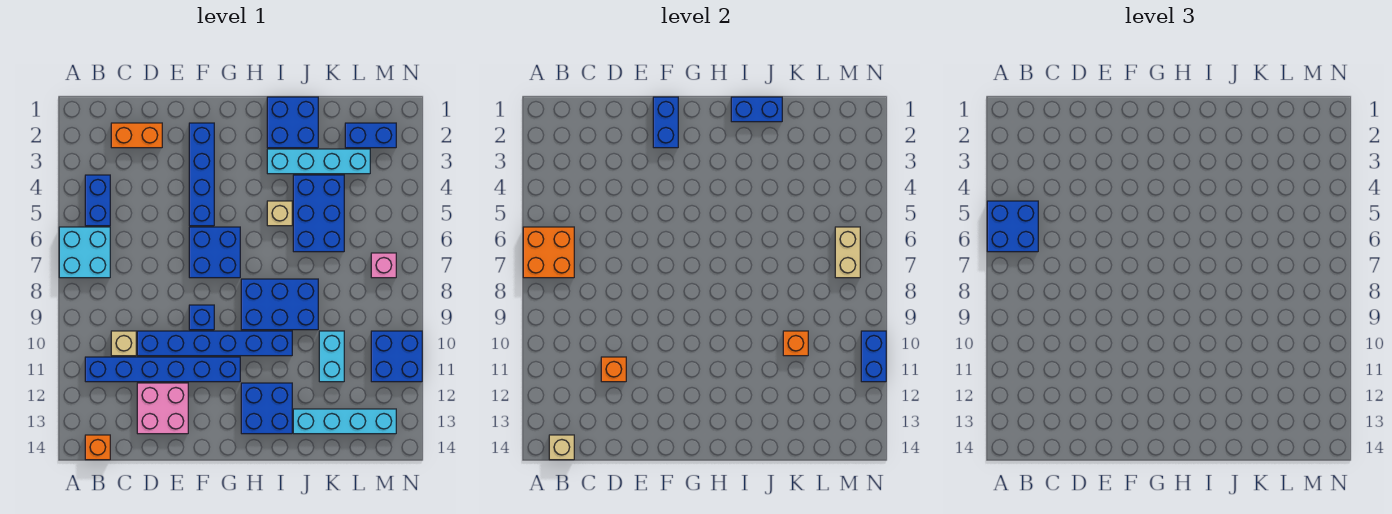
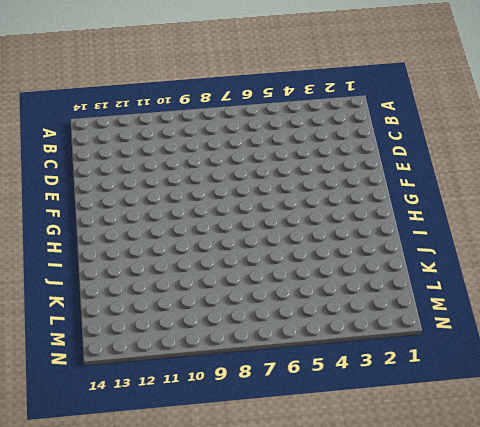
none -> cyan 2x2 brick [59,227,110,278]
none -> blue 1x2 brick [85,175,110,226]
none -> blue 1x6 brick [85,357,240,382]
none -> orange 1x1 brick [85,435,110,460]

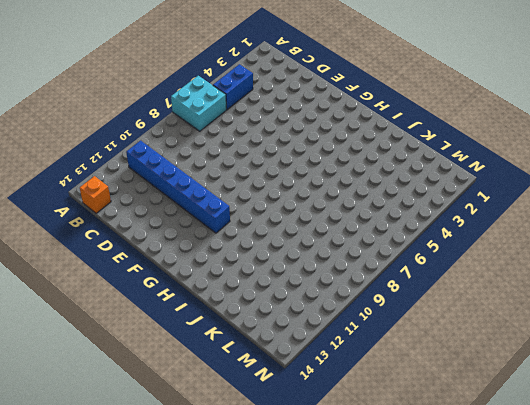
none -> orange 1x2 brick [111,123,162,148]
none -> tan 1x1 brick [111,331,136,356]
none -> blue 1x6 brick [137,331,292,356]
none -> pink 2x2 brick [137,383,188,434]

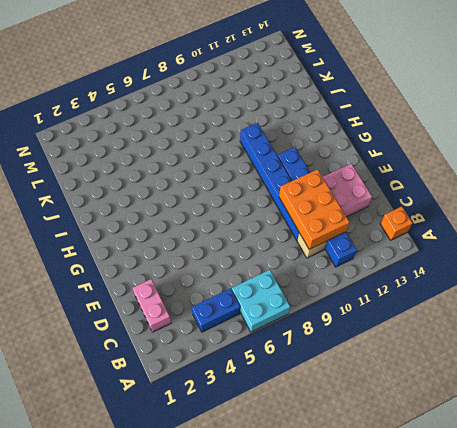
pink 1x2 brick [133,279,171,332] -> orange 1x2 brick [111,123,162,148]
orange 2x3 brick [279,169,349,249] -> orange 1x1 brick [601,357,626,382]
none -> blue 1x4 brick [189,123,214,226]
none -> blue 2x2 brick [189,227,240,278]
none -> blue 1x1 brick [189,305,214,330]
none -> blue 2x3 brick [241,279,318,330]

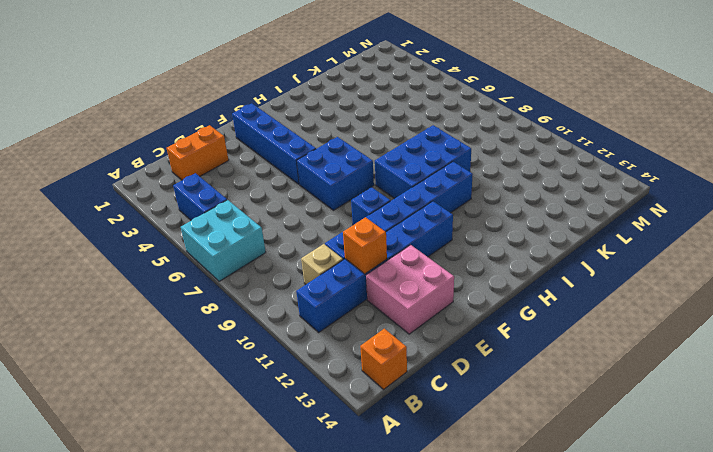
none -> blue 2x2 brick [241,383,292,434]
none -> blue 2x2 brick [267,97,318,148]
none -> cyan 1x4 brick [267,149,370,174]
none -> tan 1x1 brick [267,201,292,226]

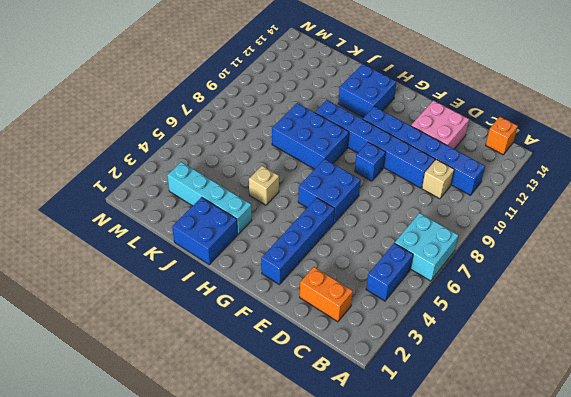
none -> blue 2x3 brick [293,175,344,252]
none -> cyan 1x4 brick [293,409,396,434]
none -> cyan 1x2 brick [319,331,344,382]
none -> blue 1x2 brick [345,123,396,148]

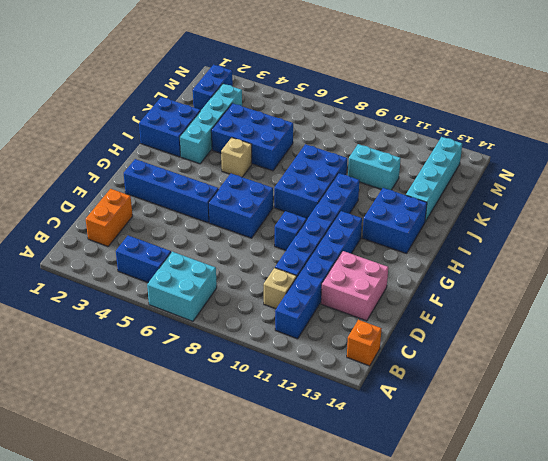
none -> pink 1x1 brick [371,253,396,278]
none -> blue 2x2 brick [371,331,422,382]
none -> orange 2x2 brick [523,227,574,278]
none -> tan 1x1 brick [549,435,574,460]

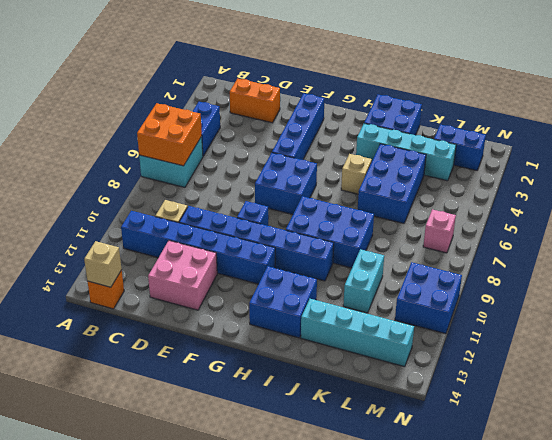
none -> orange 1x1 brick [601,357,626,382]
none -> blue 1x2 brick [653,97,678,148]
none -> blue 1x2 brick [731,97,782,122]
none -> orange 1x1 brick [783,331,808,356]

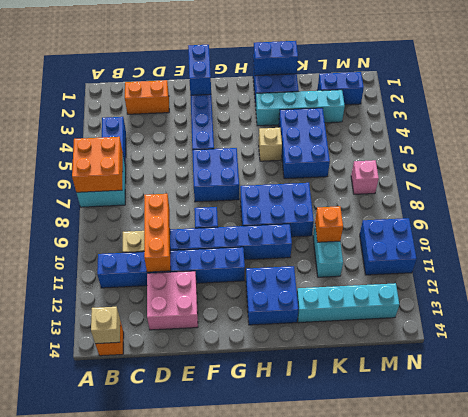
orange 1x3 brick [144,194,171,272] -> orange 1x1 brick [601,357,626,382]
none -> tan 1x2 brick [835,227,860,278]
none -> blue 1x2 brick [861,331,886,382]
none -> blue 2x2 brick [987,201,1038,252]

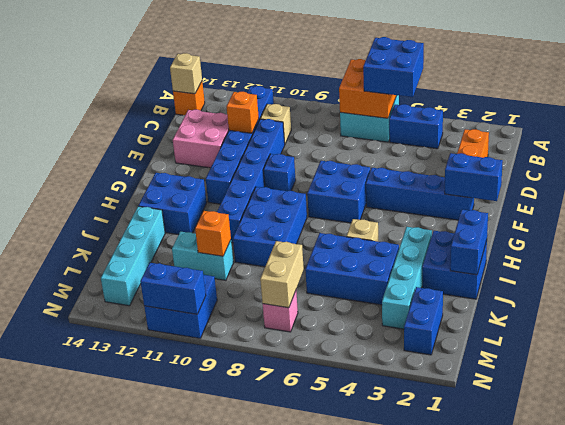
tan 1x2 brick [260,241,304,308] -> tan 1x2 brick turned to [835,227,860,278]

